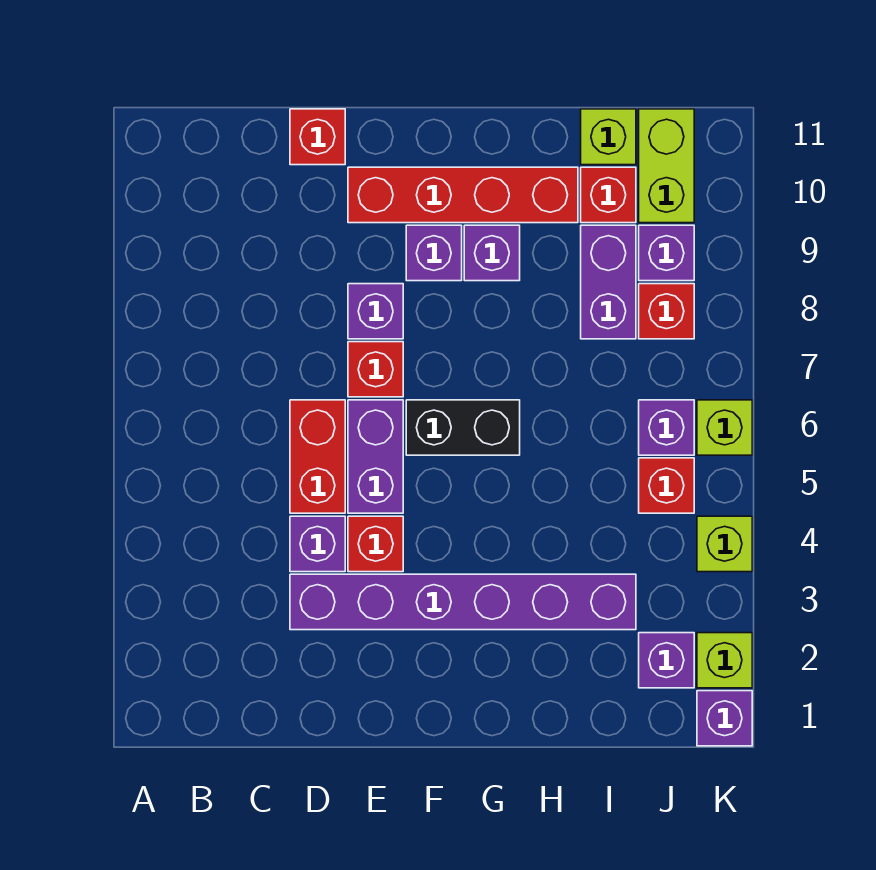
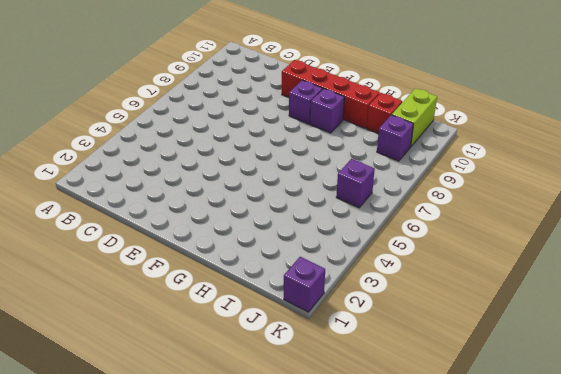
none -> purple 1x6 brick [290,574,636,630]
none -> purple 1x1 brick [290,516,345,572]
none -> red 1x2 brick [290,400,345,513]

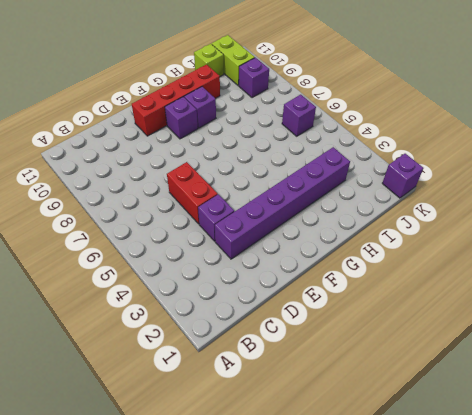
none -> red 1x1 brick [290,109,345,165]
none -> red 1x1 brick [348,516,403,572]
none -> purple 1x2 brick [348,400,403,513]

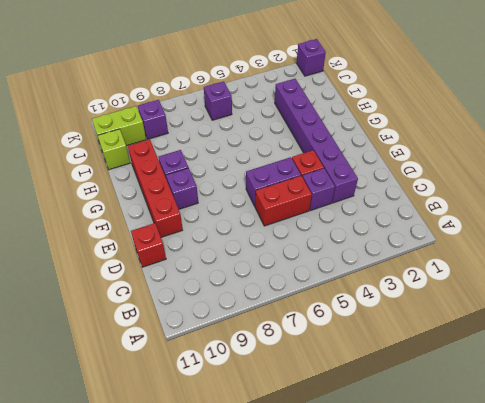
none -> red 1x1 brick [348,342,403,397]
none -> purple 1x1 brick [348,284,403,339]
none -> black 1x2 brick [406,400,520,455]

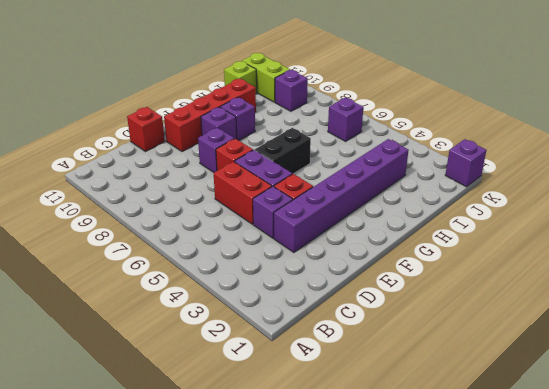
none -> purple 1x2 brick [581,225,636,339]
none -> red 1x1 brick [581,167,636,223]
none -> purple 1x1 brick [639,633,694,688]

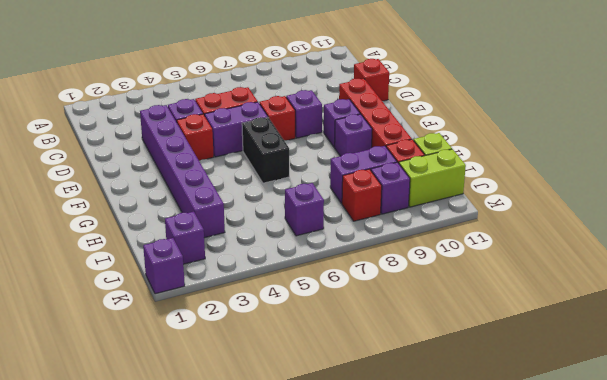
none -> red 1x1 brick [639,458,694,513]
none -> lime 1x1 brick [697,633,752,688]
none -> lime 1x1 brick [697,516,752,572]

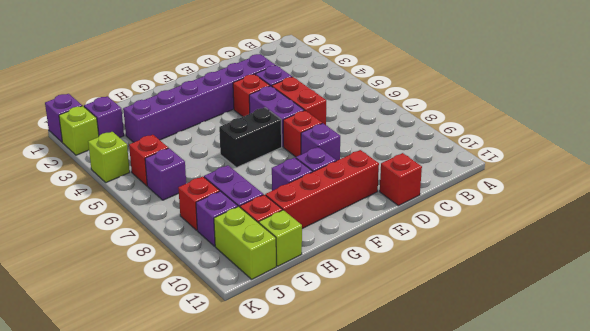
none -> lime 1x1 brick [697,400,752,455]

